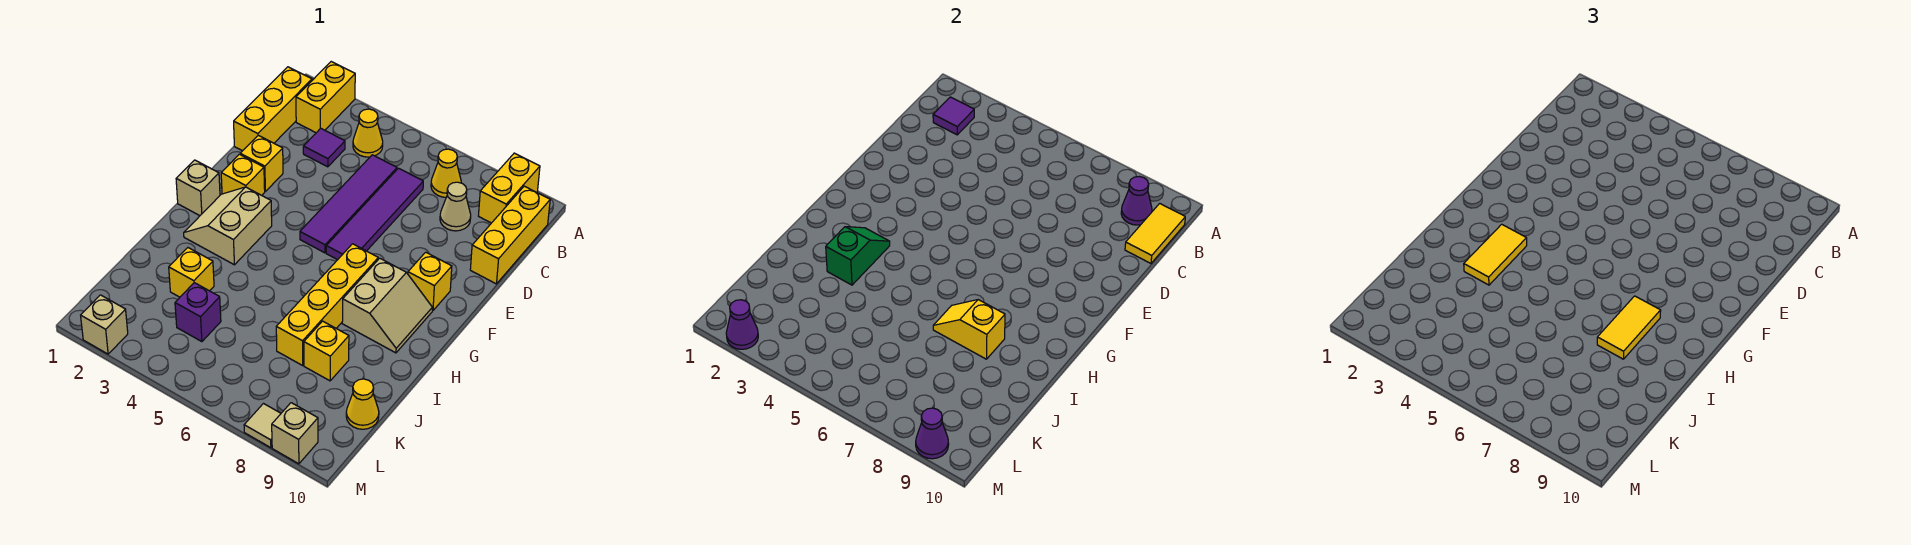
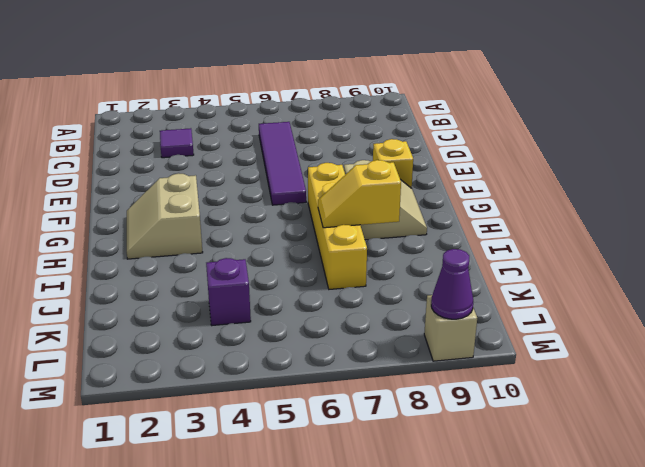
none -> yellow 1x2 brick [296,62,355,133]
none -> yellow 1x2 brick [479,153,540,223]
none -> yellow 1x3 brick [234,67,312,151]
none -> yellow 1x1 cone [353,109,383,157]

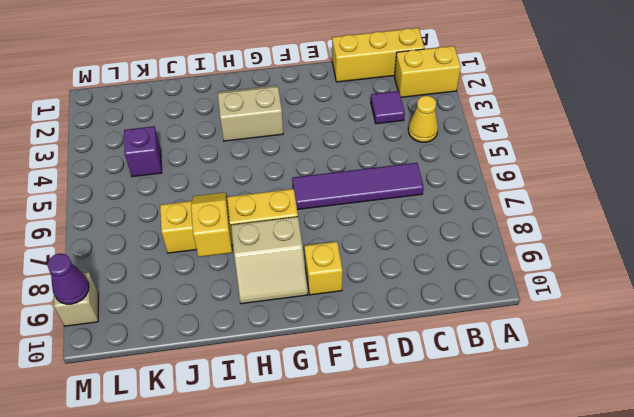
none -> yellow 1x2 brick [479,153,540,223]
none -> yellow 1x1 cone [431,149,461,197]
none -> yellow 1x3 brick [470,186,550,284]
none -> purple 1x4 tile [300,155,397,253]

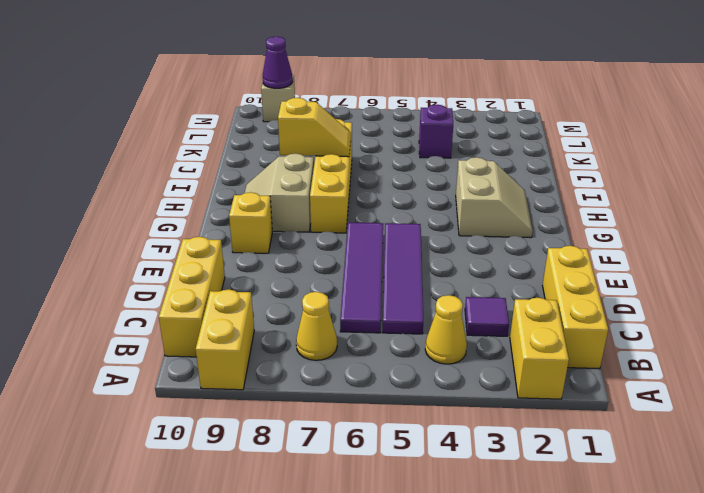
none -> tan 1x1 cone [440,182,471,231]
none -> yellow 1x1 brick [240,135,283,191]
none -> yellow 1x1 brick [221,154,265,195]
none -> tan 1x1 brick [176,160,220,216]

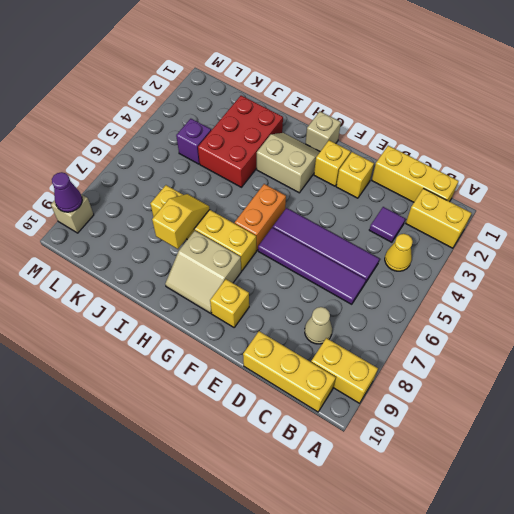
orange 1x2 brick [235,184,286,251] -> none
red 2x3 brick [198,96,283,187] -> yellow 1x1 brick [169,248,214,297]
none -> yellow 1x1 cone [431,149,461,197]
none -> yellow 1x1 brick [304,321,349,381]
none -> yellow 1x1 cone [346,379,379,429]
none -> tan 1x1 brick [81,295,128,354]

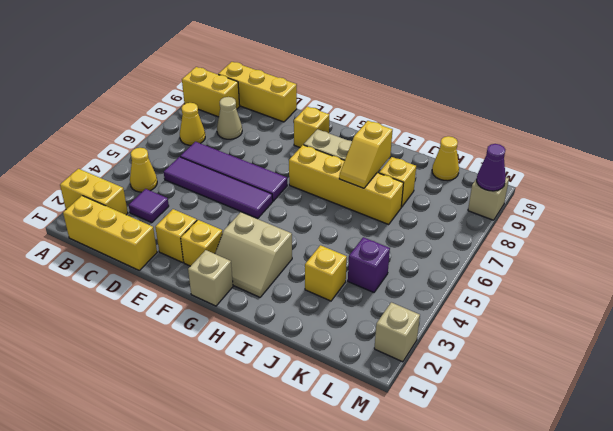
none -> tan 1x1 tile [244,404,281,448]
none -> purple 1x1 tile [933,97,974,135]
none -> purple 1x1 cone [1121,176,1152,225]
none -> yellow 1x2 tile [1125,203,1185,263]

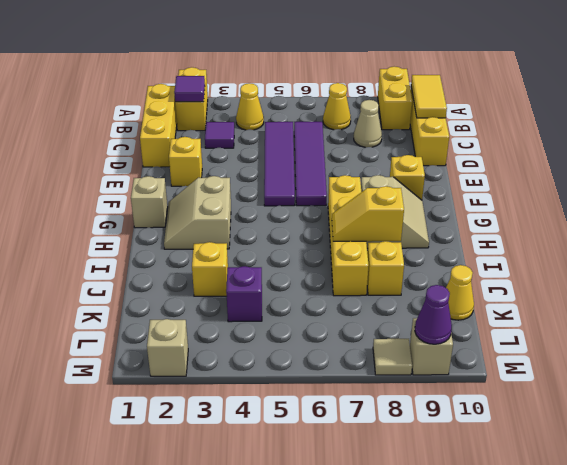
none -> yellow 1x1 brick [221,154,265,195]
none -> purple 1x1 cone [1121,176,1152,225]
none -> green 1x2 slope [826,227,890,285]
none -> purple 1x1 cone [726,300,758,349]

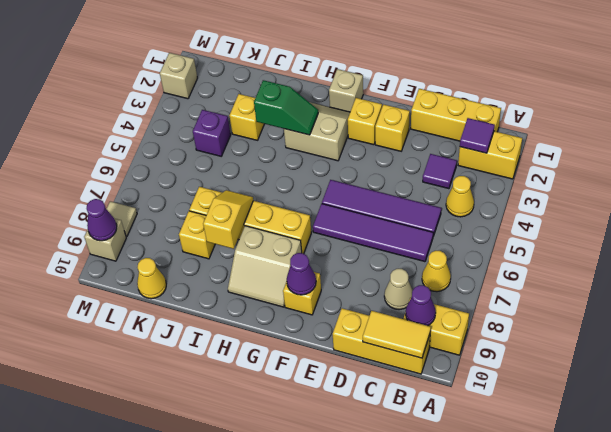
purple 1x1 cone [287,253,316,295] -> purple 1x1 cone moved to [726,300,758,349]
none -> yellow 1x2 tile [1464,224,1527,285]
none -> yellow 1x2 tile [1597,296,1661,359]

